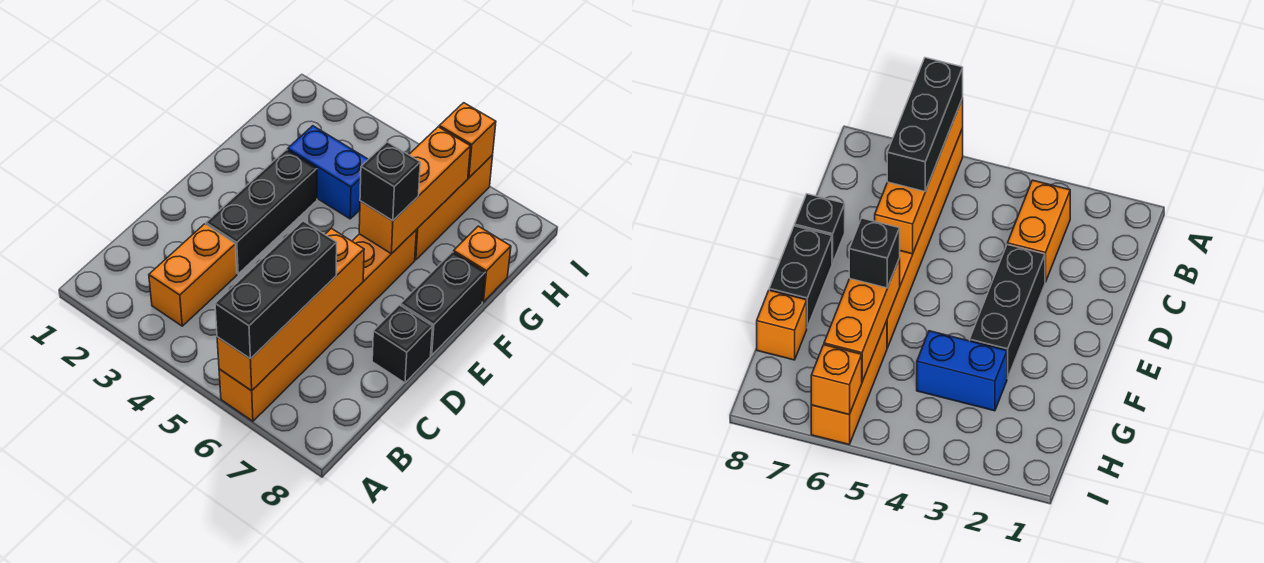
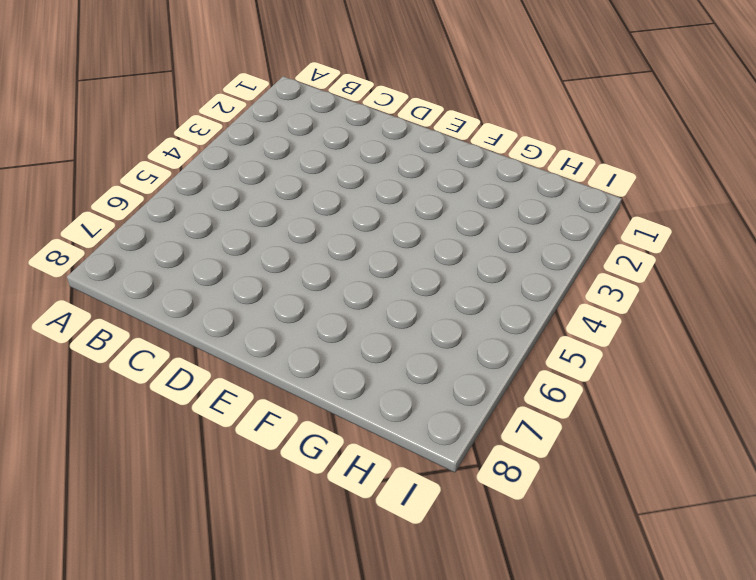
none -> orange 1x6 brick [219,230,416,421]
none -> orange 1x2 brick [149,224,237,326]
none -> black 1x3 brick [206,150,317,274]

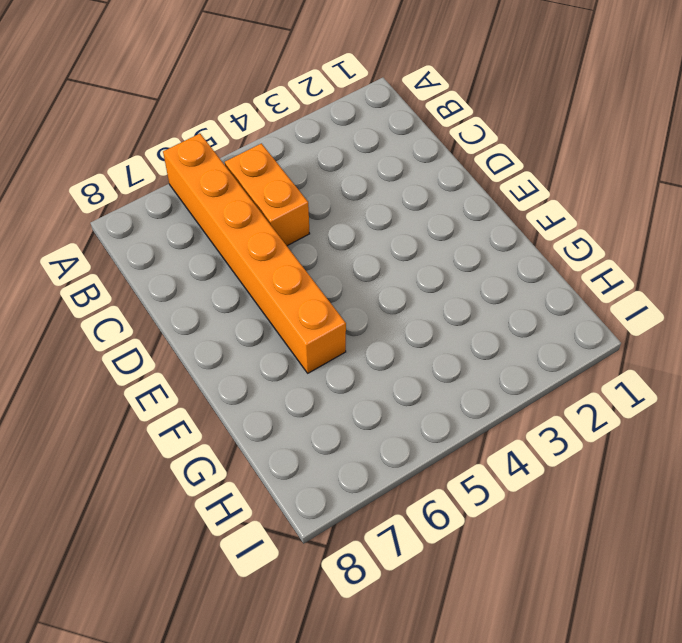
orange 1x2 brick [225,143,310,246] -> orange 1x2 brick moved to [149,224,237,326]
none -> black 1x3 brick [206,150,317,274]
none -> black 1x1 brick [372,305,433,383]
none -> black 1x2 brick [401,252,485,355]

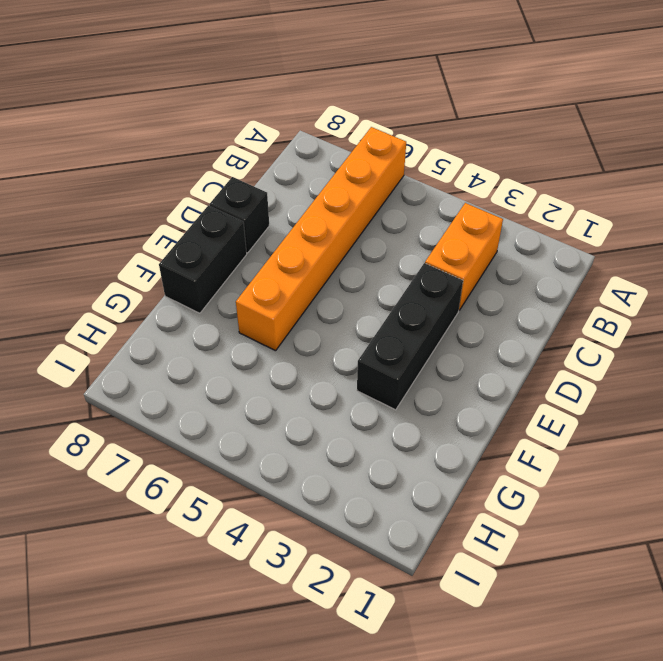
none -> blue 1x2 brick [288,126,368,219]
none -> orange 1x3 brick [415,155,493,260]
none -> orange 1x1 brick [453,226,511,302]

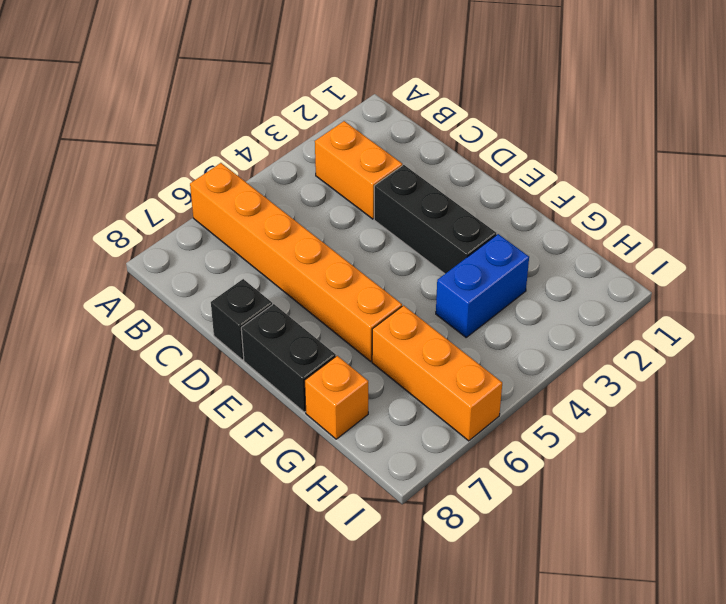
none -> orange 1x4 brick [217,228,364,391]
none -> orange 1x3 brick [359,127,471,254]
none -> orange 1x1 brick [439,103,496,178]

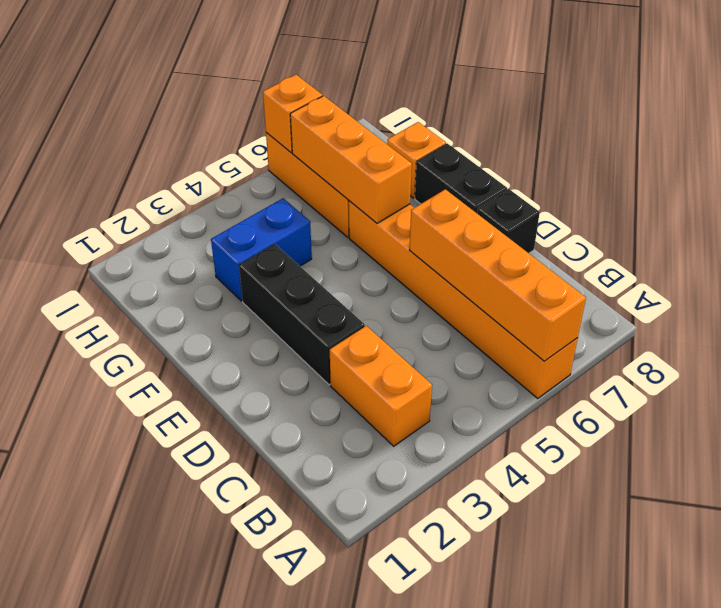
none -> black 1x3 brick [215,221,337,359]
none -> black 1x1 brick [360,142,420,221]

